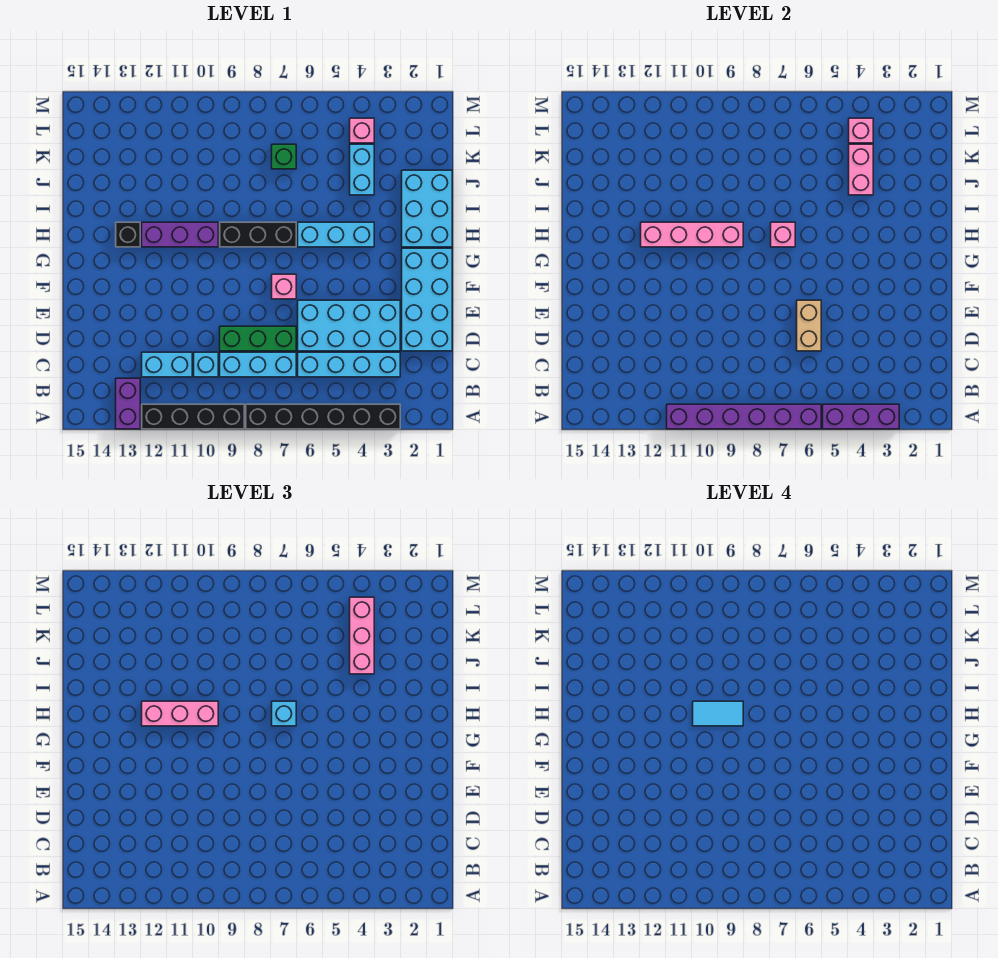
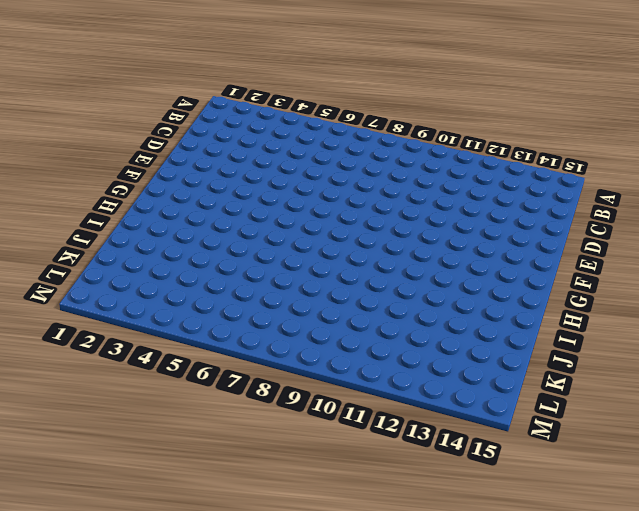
none -> black 1x6 brick [246,404,400,429]
none -> black 1x4 brick [142,404,244,429]
none -> purple 1x2 brick [116,378,140,429]
none -> cyan 1x4 brick [298,352,400,377]

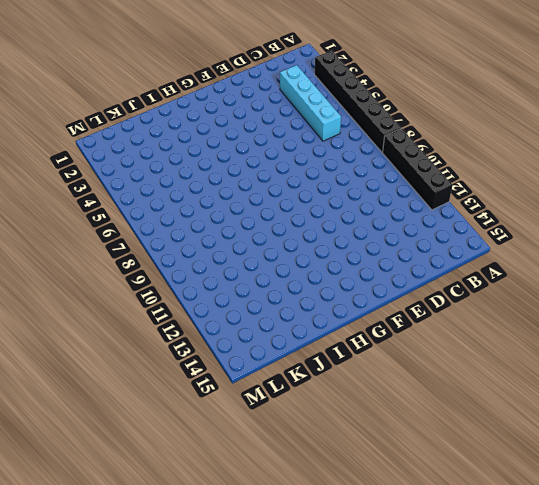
none -> purple 1x2 brick [116,378,140,429]
none -> cyan 1x3 brick [220,352,296,377]
none -> cyan 1x1 brick [194,352,218,377]
none -> cyan 1x2 brick [142,352,192,377]

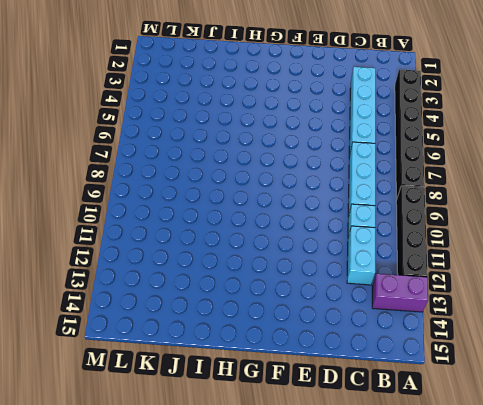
none -> cyan 2x4 brick [402,248,452,351]
none -> cyan 2x4 brick [298,300,400,351]
none -> green 1x3 brick [220,326,296,351]
none -> pink 1x1 brick [272,274,296,299]

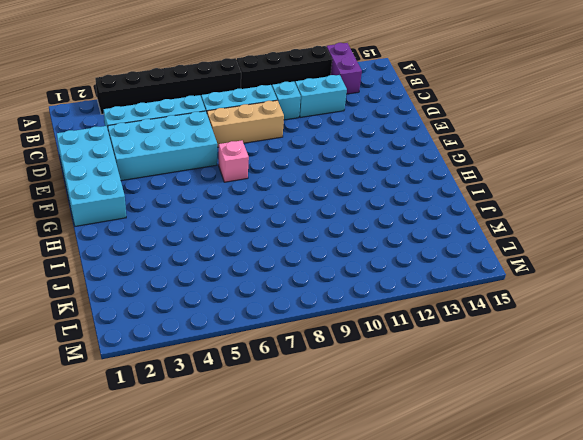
tan 1x3 brick [207,100,284,147] -> green 1x3 brick [220,326,296,351]
none -> cyan 2x3 brick [402,170,452,247]
none -> cyan 1x3 brick [298,222,374,247]
none -> black 1x3 brick [220,222,296,247]
none -> purple 1x3 brick [142,222,218,247]

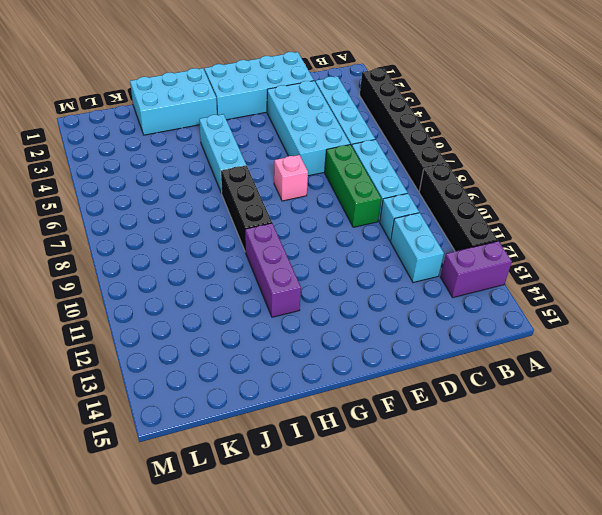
none -> black 1x1 brick [116,222,140,247]
none -> cyan 1x2 brick [350,144,374,195]
none -> green 1x1 brick [272,144,296,169]
none -> pink 1x1 brick [350,118,374,143]

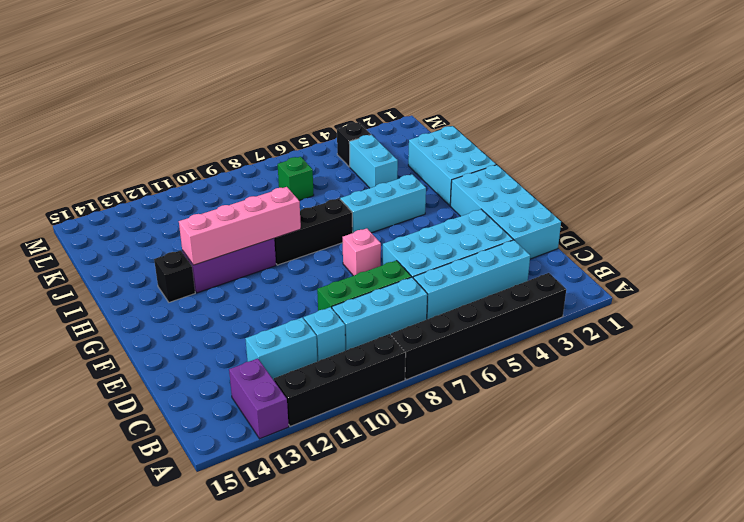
black 1x1 brick [337,122,371,167] -> pink 1x1 brick [350,118,374,143]
none -> purple 1x3 brick [823,404,899,429]
none -> purple 1x6 brick [667,404,821,429]
none -> tan 1x2 brick [797,300,821,351]
none -> pink 1x1 brick [771,222,795,247]

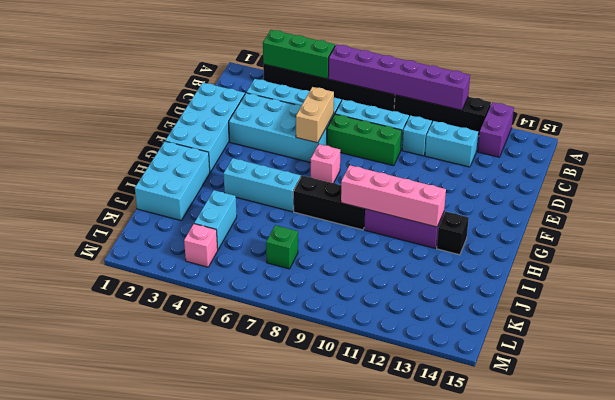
green 1x3 brick [263,30,335,79] -> purple 1x3 brick [823,404,899,429]
none -> pink 1x1 brick [771,222,795,247]
none -> pink 1x2 brick [849,144,873,195]
none -> pink 1x1 brick [849,118,873,143]
none -> cyan 1x1 brick [272,701,296,726]

